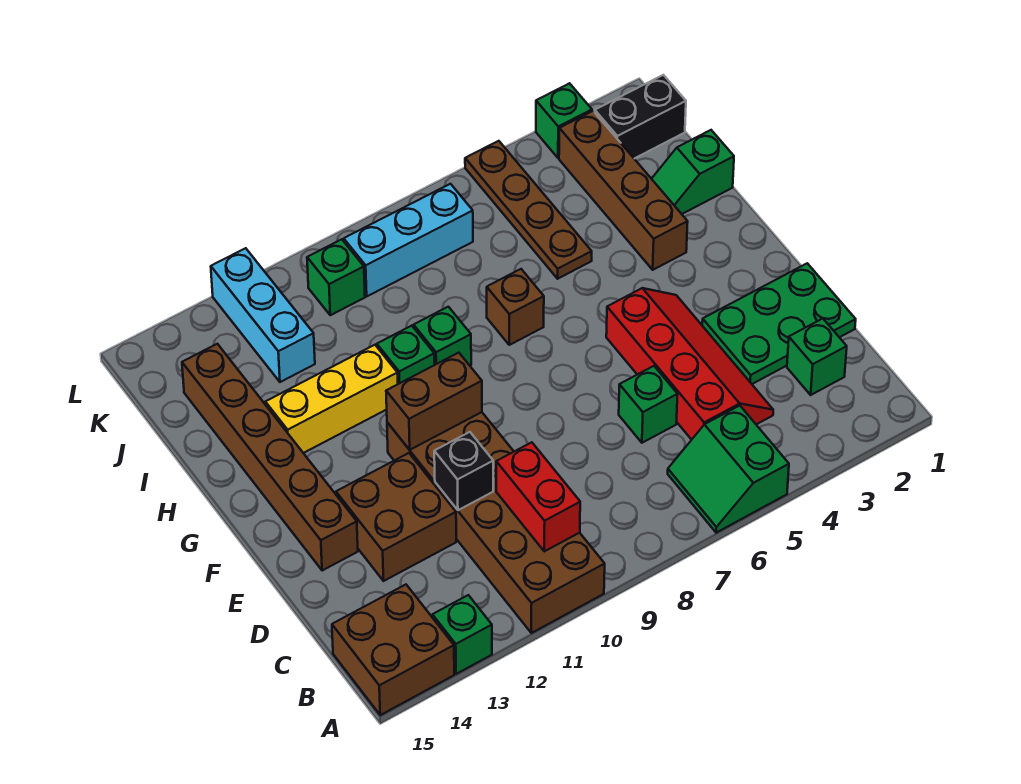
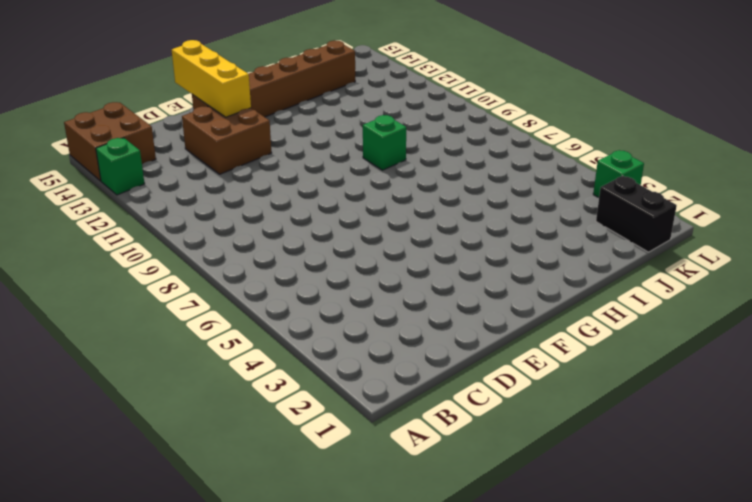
yellow 1x3 brick [172,40,251,117] -> yellow 1x3 brick moved to [265,345,398,453]
none -> green 2x2 slope [668,406,789,533]
none -> brown 2x6 brick [387,412,605,633]
none -> green 1x1 brick [787,319,847,395]

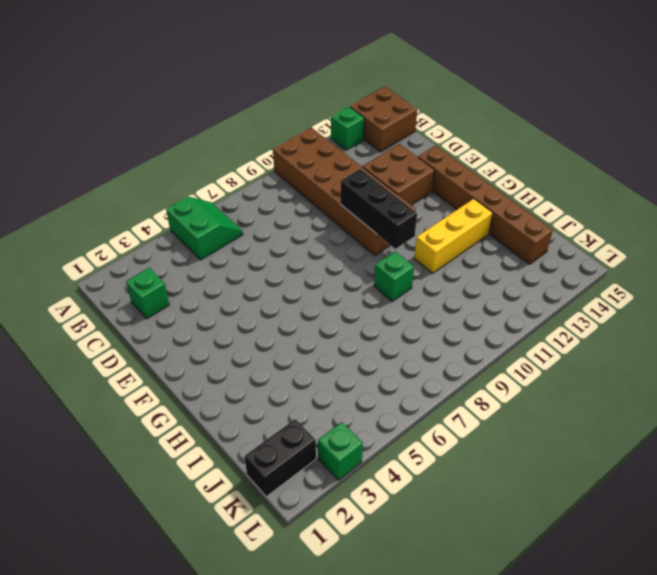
black 1x3 brick [340,169,417,249] -> brown 1x2 brick [386,353,482,450]
none -> red 2x4 slope [606,288,773,440]
none -> green 2x3 plate [702,263,856,384]
none -> green 1x1 brick [619,366,678,443]

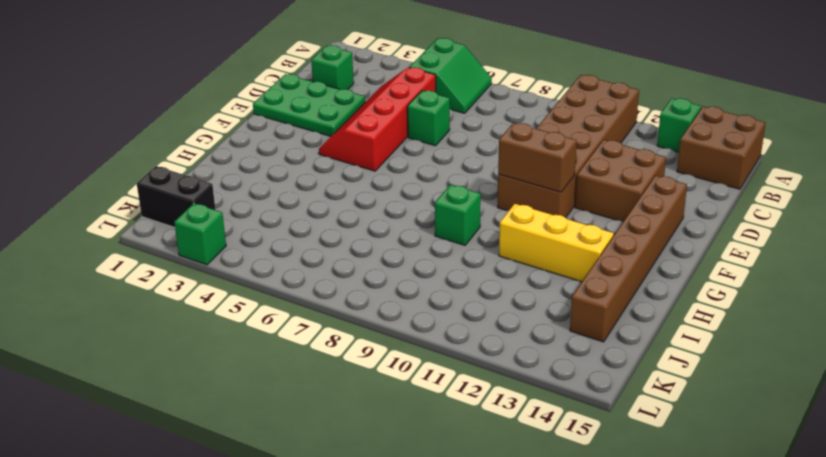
none -> brown 1x4 brick [559,111,688,270]
none -> brown 1x1 brick [487,269,544,345]
none -> green 1x1 brick [377,326,435,384]

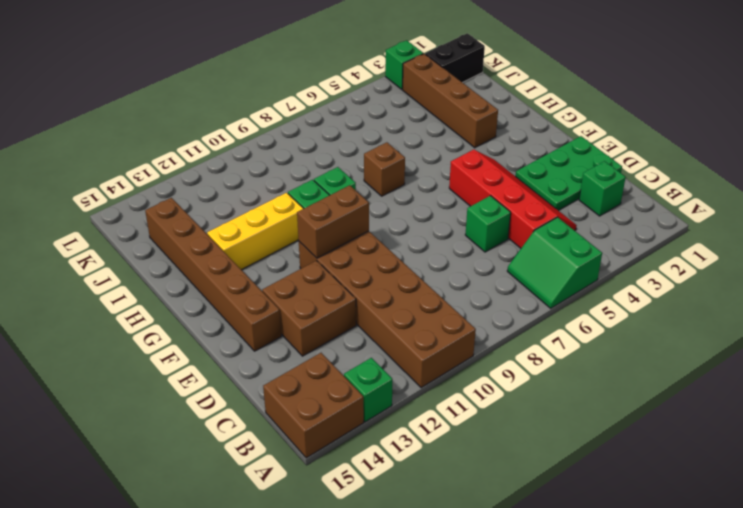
none -> green 1x2 slope [652,130,734,214]
none -> brown 1x4 plate [465,141,592,279]
none -> cyan 1x3 brick [211,248,315,382]

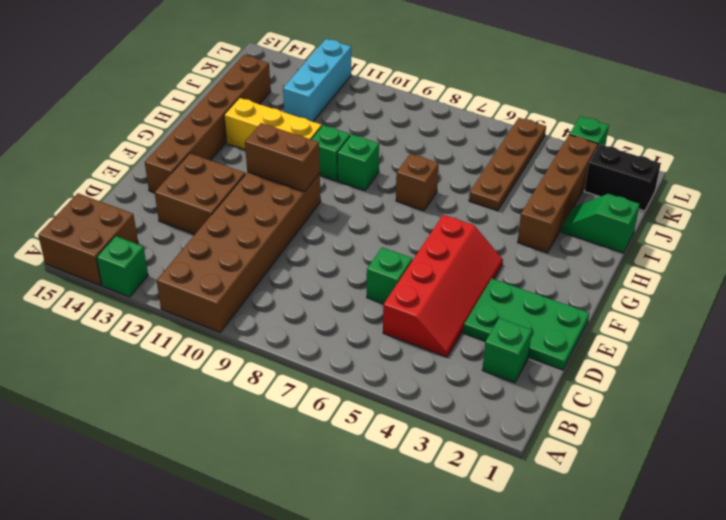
none -> green 2x2 slope [668,406,789,533]
none -> cyan 1x3 brick [344,184,473,296]
none -> green 1x1 brick [307,239,365,315]

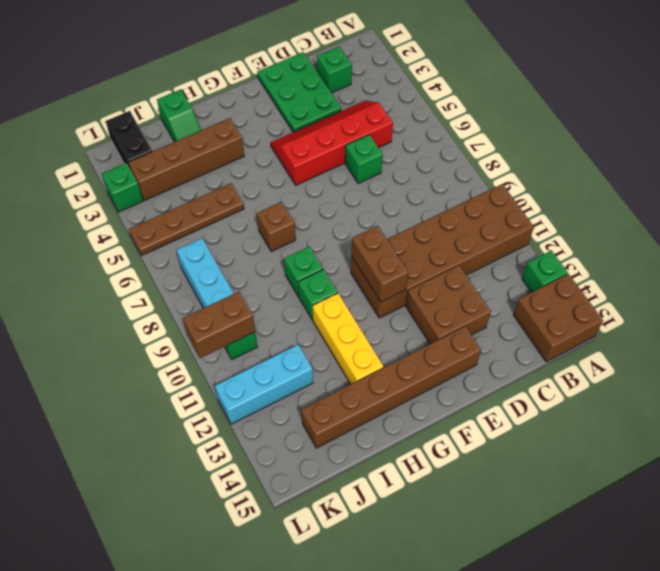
brown 1x2 brick [183,292,255,358] -> none
none -> green 2x2 slope [668,406,789,533]
none -> red 1x2 brick [496,442,580,551]
none -> black 1x1 brick [434,432,493,510]

